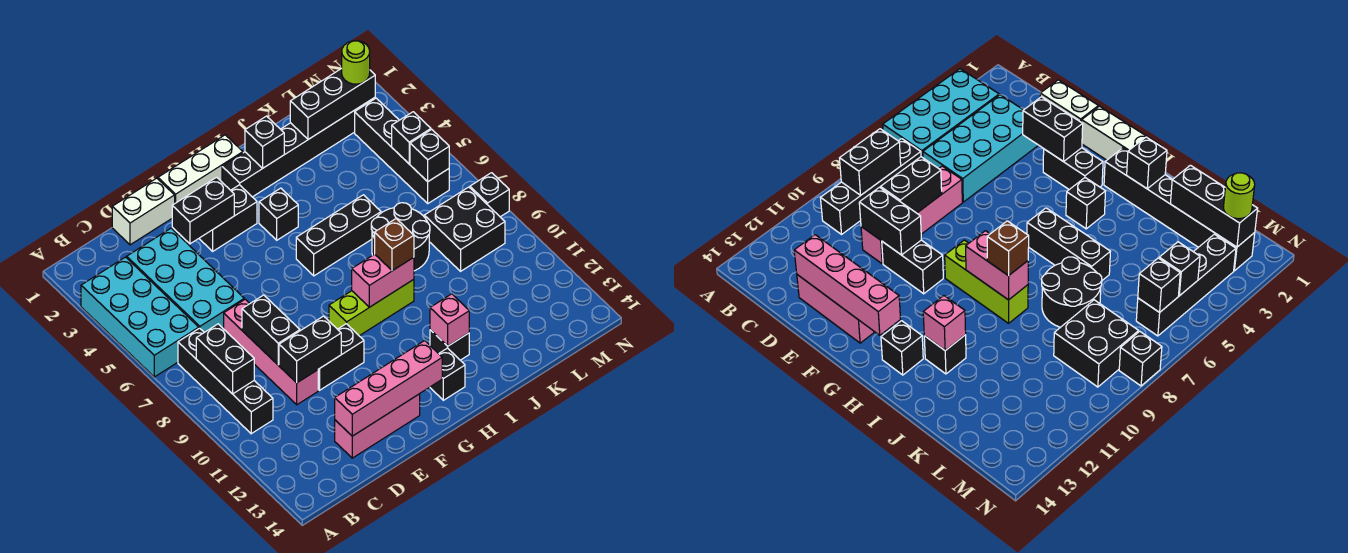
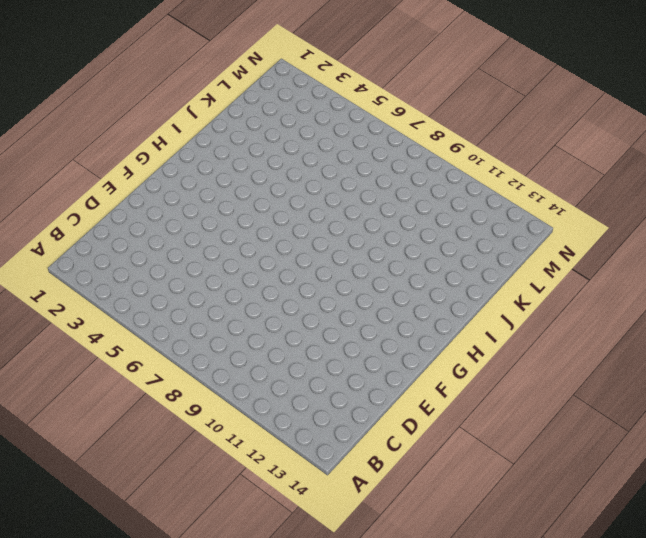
none -> cyan 2x4 brick [81,257,199,377]
none -> black 1x4 brick [178,328,273,434]
none -> cyan 2x4 brick [127,228,244,332]
none -> white 1x2 brick [112,178,175,245]

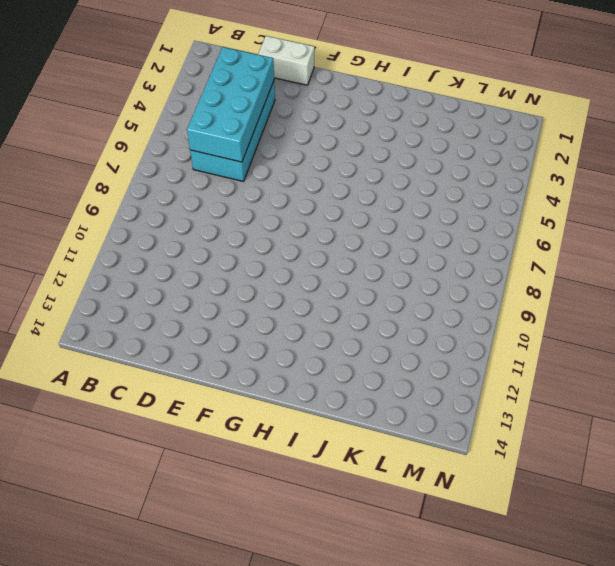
cyan 2x4 brick [187,47,274,162] -> cyan 2x4 brick moved to [81,257,199,377]
none -> black 1x4 brick [178,328,273,434]
none -> pink 1x4 brick [224,299,318,405]
none -> pink 1x3 brick [335,394,420,458]
none -> black 1x2 brick [318,324,364,390]

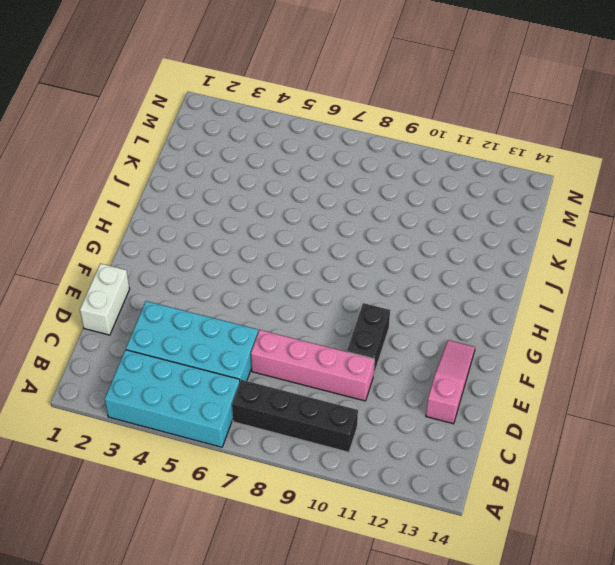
pink 1x3 slope [426,340,475,424] -> pink 1x3 brick [335,394,420,458]
none -> white 1x3 brick [158,135,243,203]
none -> black 1x2 brick [199,185,257,251]
none -> lime 1x3 brick [329,279,414,336]
none -> black 1x6 brick [222,98,375,197]

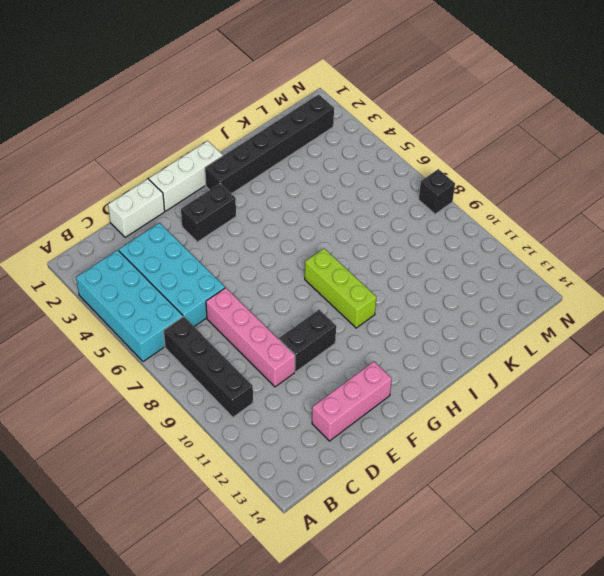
lime 1x3 brick [305,249,376,328] -> lime 1x3 brick turned to [329,279,414,336]
none -> black 1x1 brick [259,188,298,240]
none -> black 1x3 brick [296,195,381,276]
none -> black 1x1 brick [430,348,465,400]
none -> black 1x1 brick [430,330,469,360]

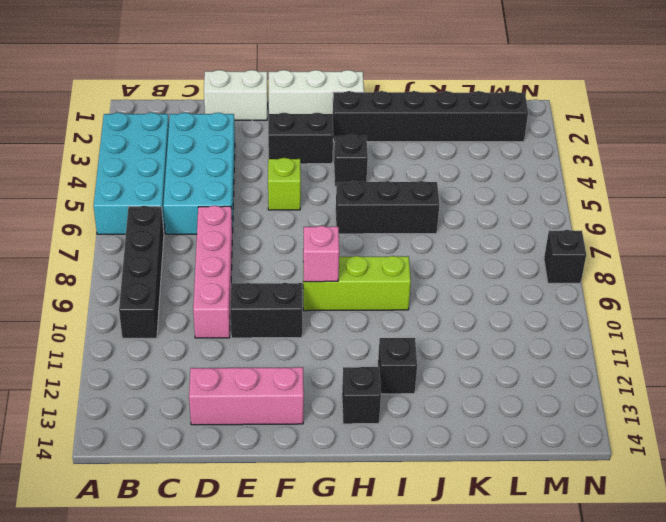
lime 1x1 brick [268,158,301,210] -> none
pink 1x1 brick [303,226,339,282] -> pink 1x1 brick moved to [430,294,469,346]
none -> black 2x2 round brick [371,203,430,271]
none -> black 2x2 brick [424,187,505,271]
none -> black 1x4 brick [355,98,449,203]
none -> black 1x2 brick [196,324,254,394]

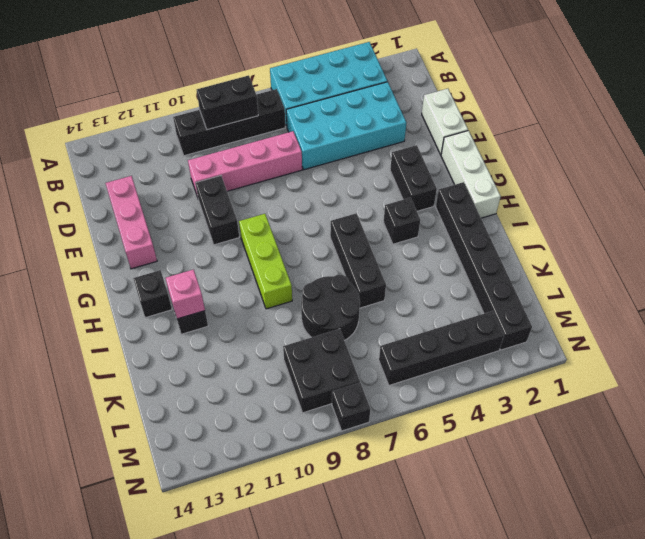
none -> black 1x2 brick [242,295,300,365]
none -> black 1x2 brick [279,316,341,383]
none -> pink 1x4 brick [335,341,442,436]
none -> black 1x2 brick [172,177,234,244]

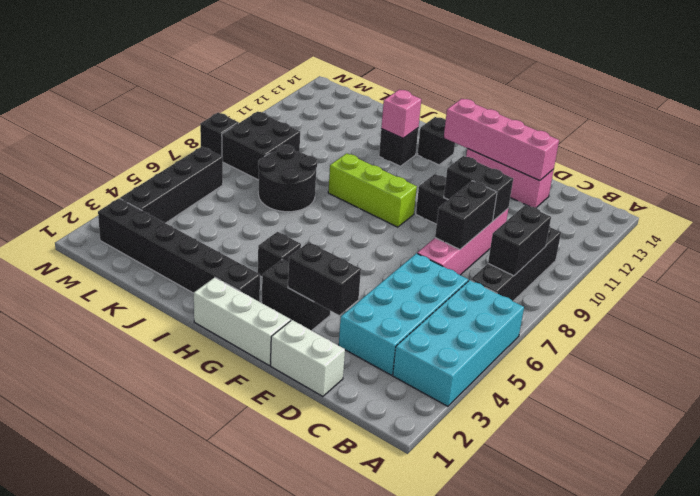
none -> black 1x3 brick [296,195,381,276]
none -> pink 1x2 brick [352,254,414,307]
none -> black 1x1 brick [245,116,284,168]
none -> black 1x3 brick [290,68,375,139]

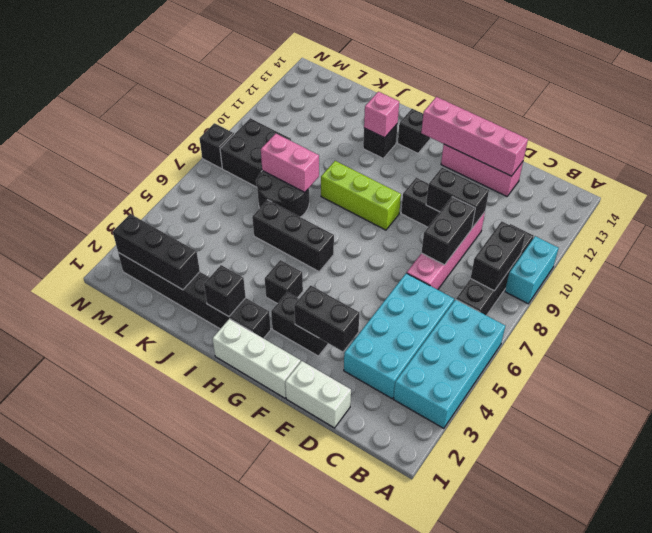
cyan 1x2 brick [505,236,559,304] -> none
pink 1x2 brick [261,134,319,192] -> pink 1x2 brick moved to [352,254,414,307]
none -> black 1x4 brick [355,98,449,203]
none -> black 1x1 brick [392,112,431,164]
none -> black 1x1 brick [410,129,449,182]
none -> brown 1x1 brick [375,219,414,271]

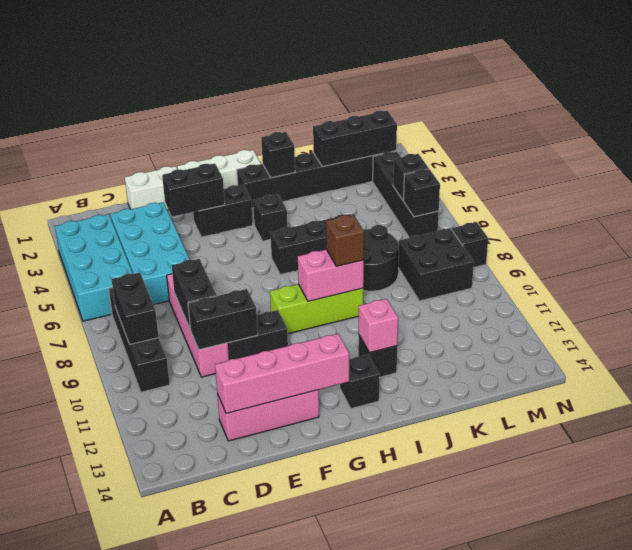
none -> lime 1x1 round brick [342,41,370,84]

